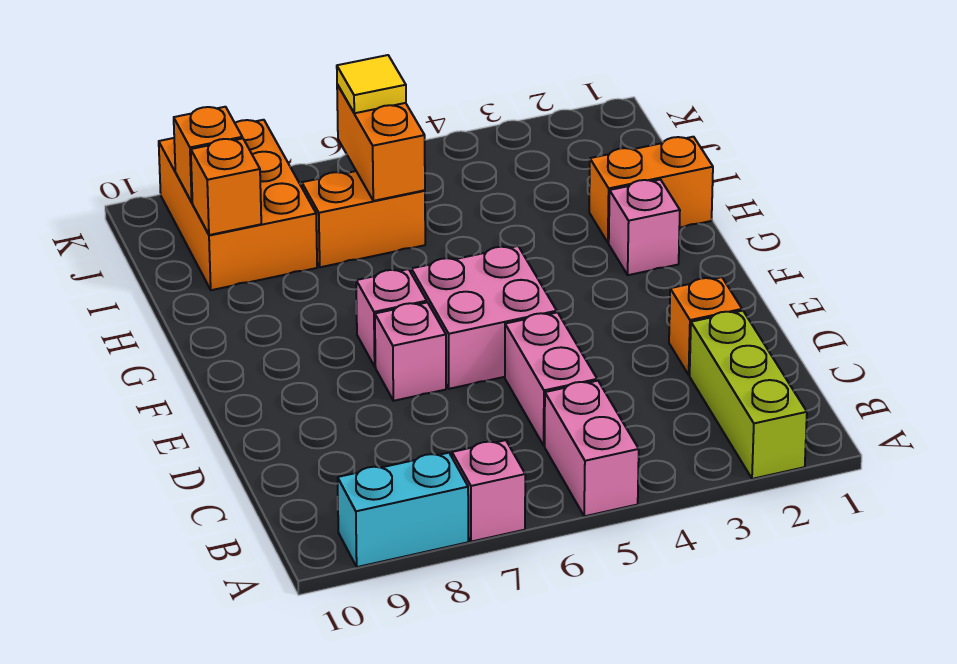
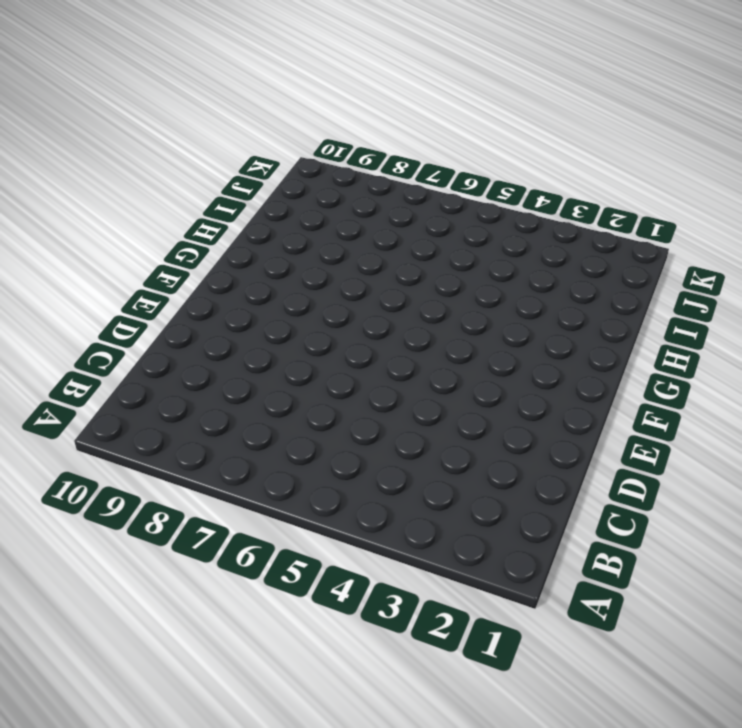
none -> lime 1x3 brick [690,311,807,479]
none -> pink 1x2 brick [545,381,639,516]
none -> pink 1x1 brick [452,440,525,542]

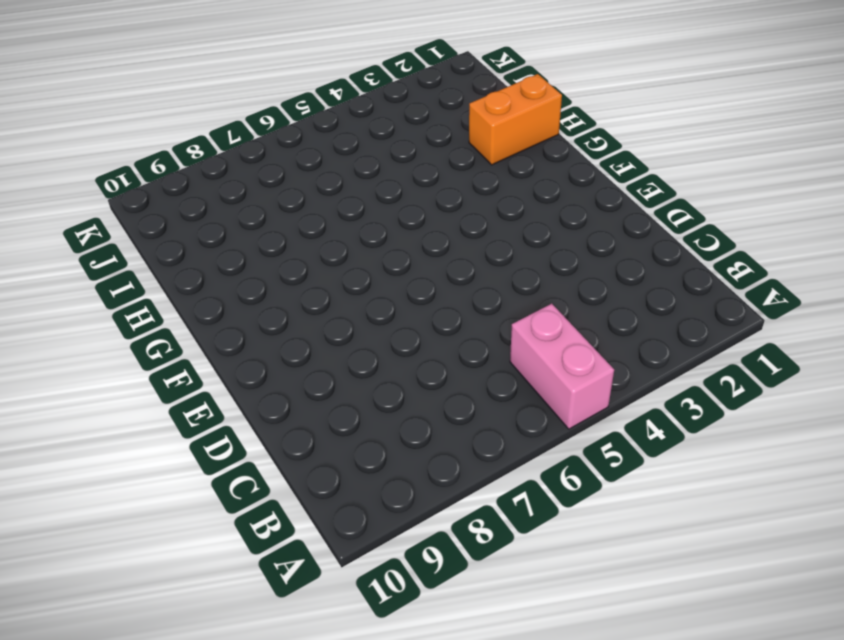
none -> lime 1x3 brick [690,311,807,479]
none -> pink 1x1 brick [452,440,525,542]
none -> cyan 1x2 brick [338,453,468,567]

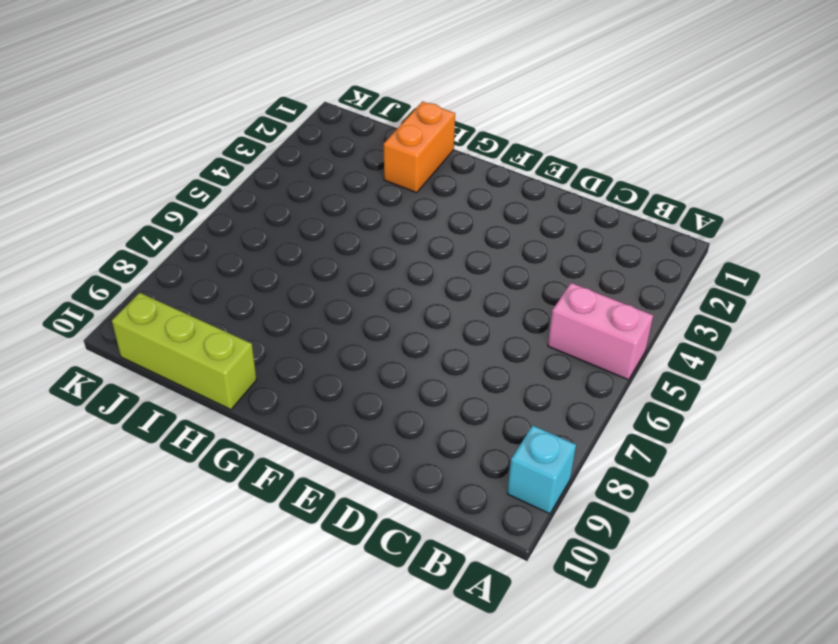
cyan 1x1 brick [507,426,576,514] -> cyan 1x2 brick [338,453,468,567]
lime 1x3 brick [112,293,257,410] -> lime 1x3 brick moved to [690,311,807,479]
none -> pink 1x1 brick [452,440,525,542]
none -> pink 1x2 brick [505,312,597,446]
none -> orange 1x1 brick [669,277,742,375]

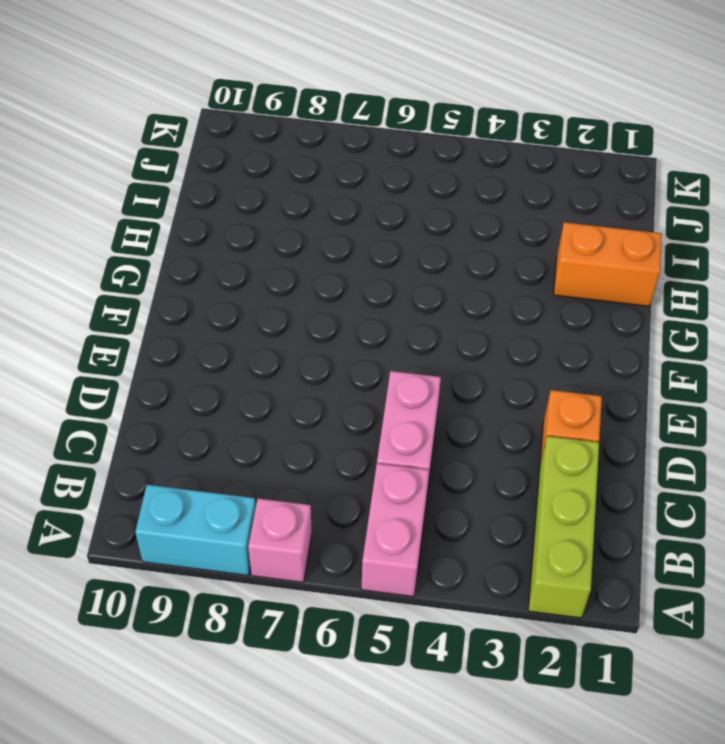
none -> pink 2x2 brick [411,246,557,389]
none -> pink 1x1 brick [375,302,446,401]
none -> pink 1x1 brick [356,269,427,366]

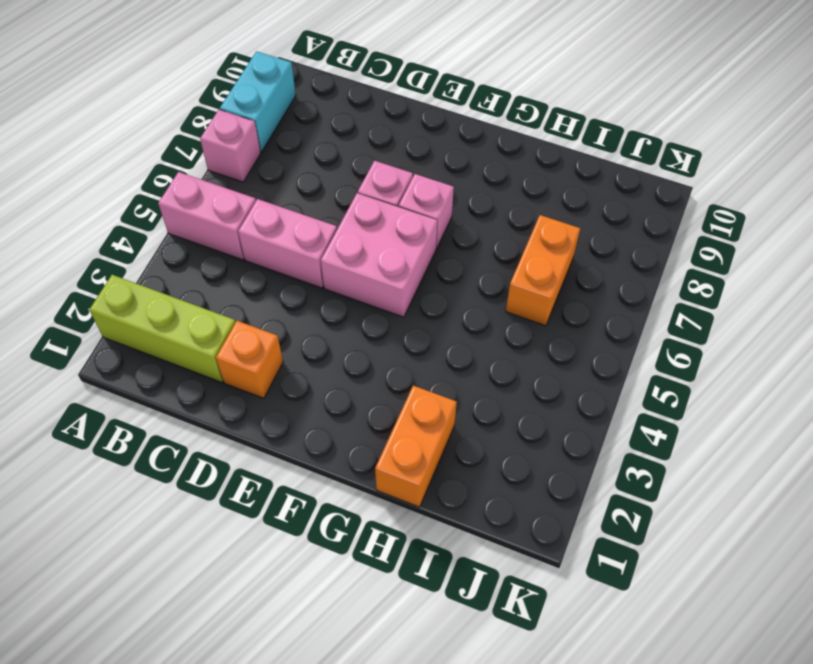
none -> pink 1x1 brick [609,179,680,275]
none -> orange 2x3 brick [159,120,317,290]
none -> orange 1x2 brick [337,84,425,201]

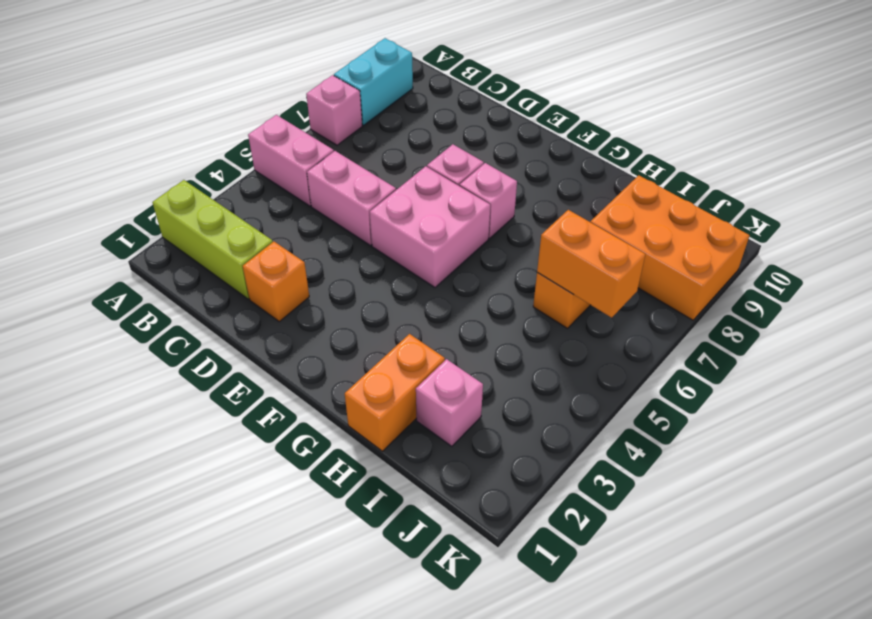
pink 1x1 brick [416,359,483,446] -> pink 1x1 brick moved to [609,179,680,275]
none -> orange 1x1 brick [191,138,261,235]
none -> orange 1x1 brick [174,107,242,202]
none -> yellow 1x1 tile [337,55,406,113]

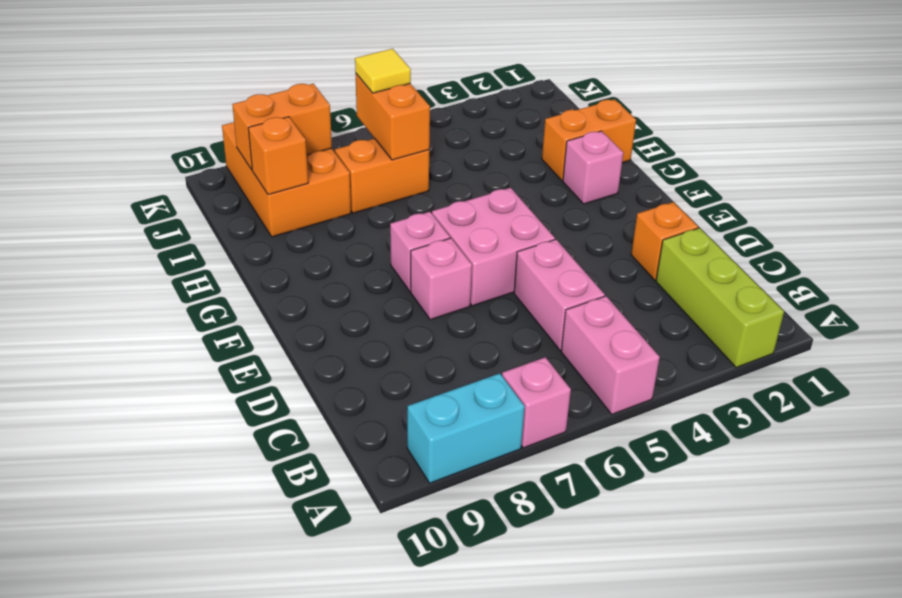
orange 1x2 brick [232,84,332,170] -> orange 1x1 brick [174,107,242,202]

